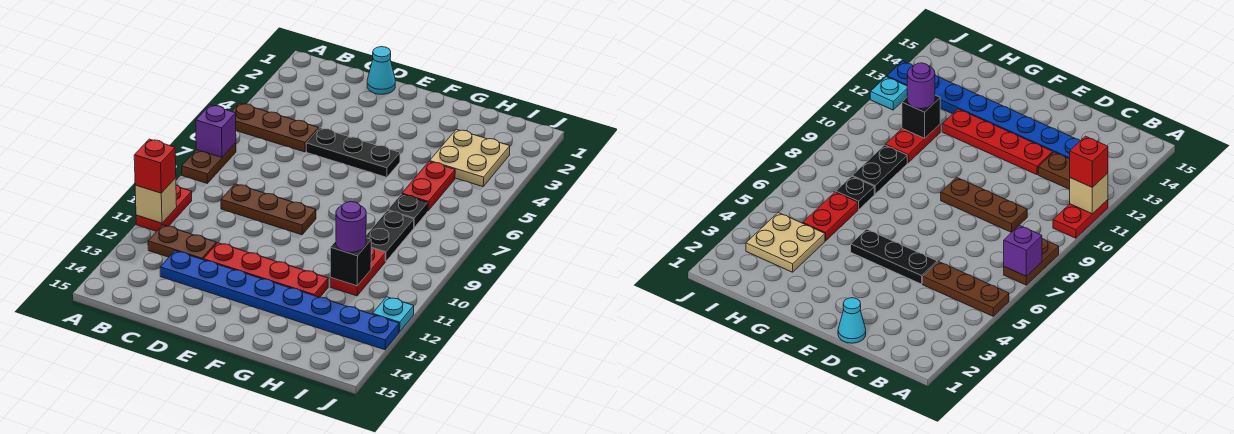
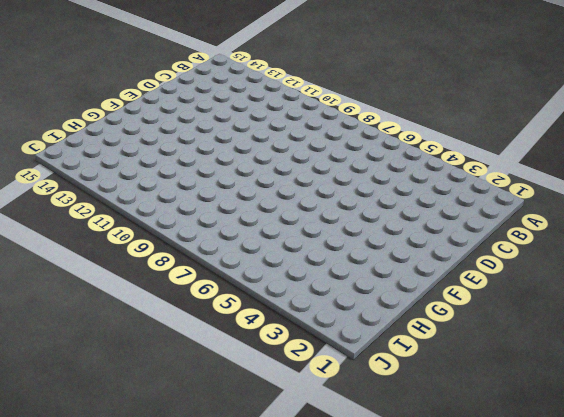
none -> brown 1x3 plate [232,103,319,152]
none -> brown 1x2 plate [182,143,236,183]
none -> red 1x2 plate [136,185,192,231]

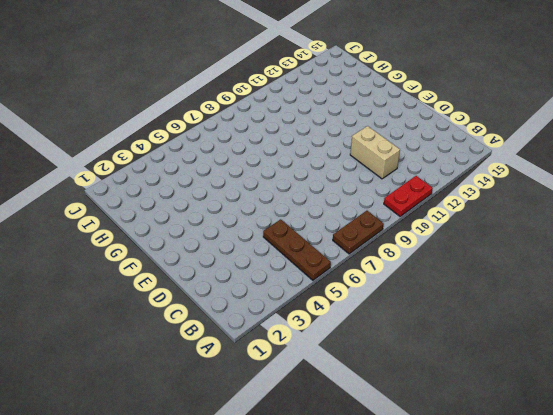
tan 1x2 brick [350,126,400,179] -> none
none -> brown 1x2 plate [148,225,216,260]
none -> brown 1x3 plate [221,184,316,235]
none -> blue 1x8 plate [160,251,399,350]

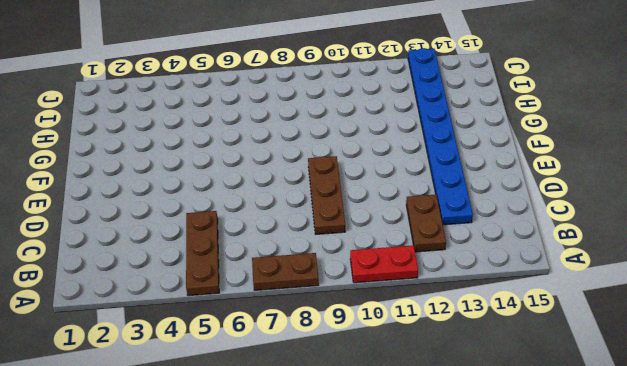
none -> cyan 1x1 cone [367,47,395,94]
none -> black 1x3 plate [306,128,400,177]
none -> red 1x4 plate [203,243,328,297]

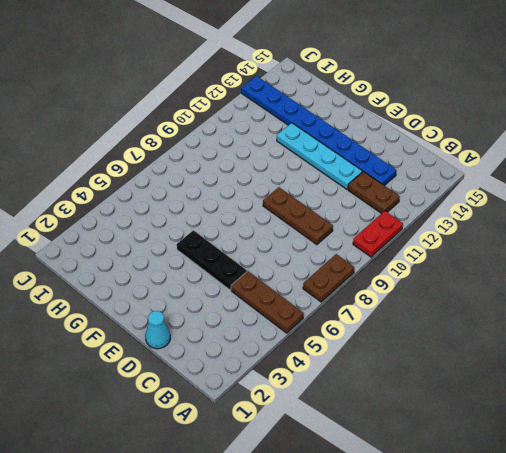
cyan 1x4 plate [277,123,362,189] -> red 1x4 plate [203,243,328,297]
none -> tan 2x2 plate [430,129,510,187]
none -> red 1x2 plate [402,161,455,211]
none -> black 1x1 plate [388,194,428,227]

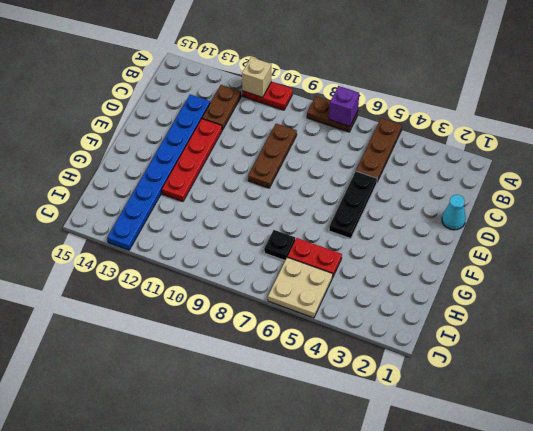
tan 2x2 plate [268,257,333,318] -> tan 2x2 plate moved to [430,129,510,187]
none -> black 1x2 plate [366,211,414,261]
none -> red 1x2 plate [330,247,385,296]
none -> cyan 1x1 plate [373,297,414,332]

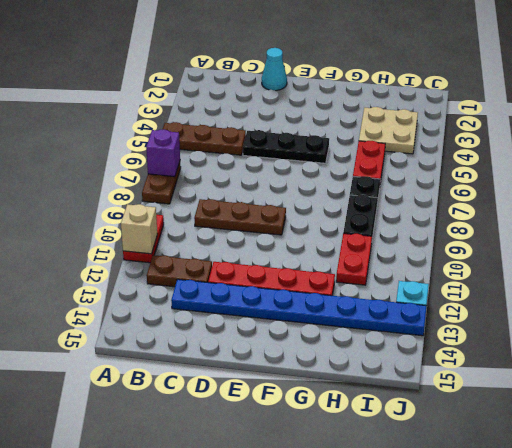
none -> black 1x1 brick [330,238,371,286]
none -> red 1x1 brick [134,139,176,193]
none -> purple 1x1 round brick [336,202,366,252]

